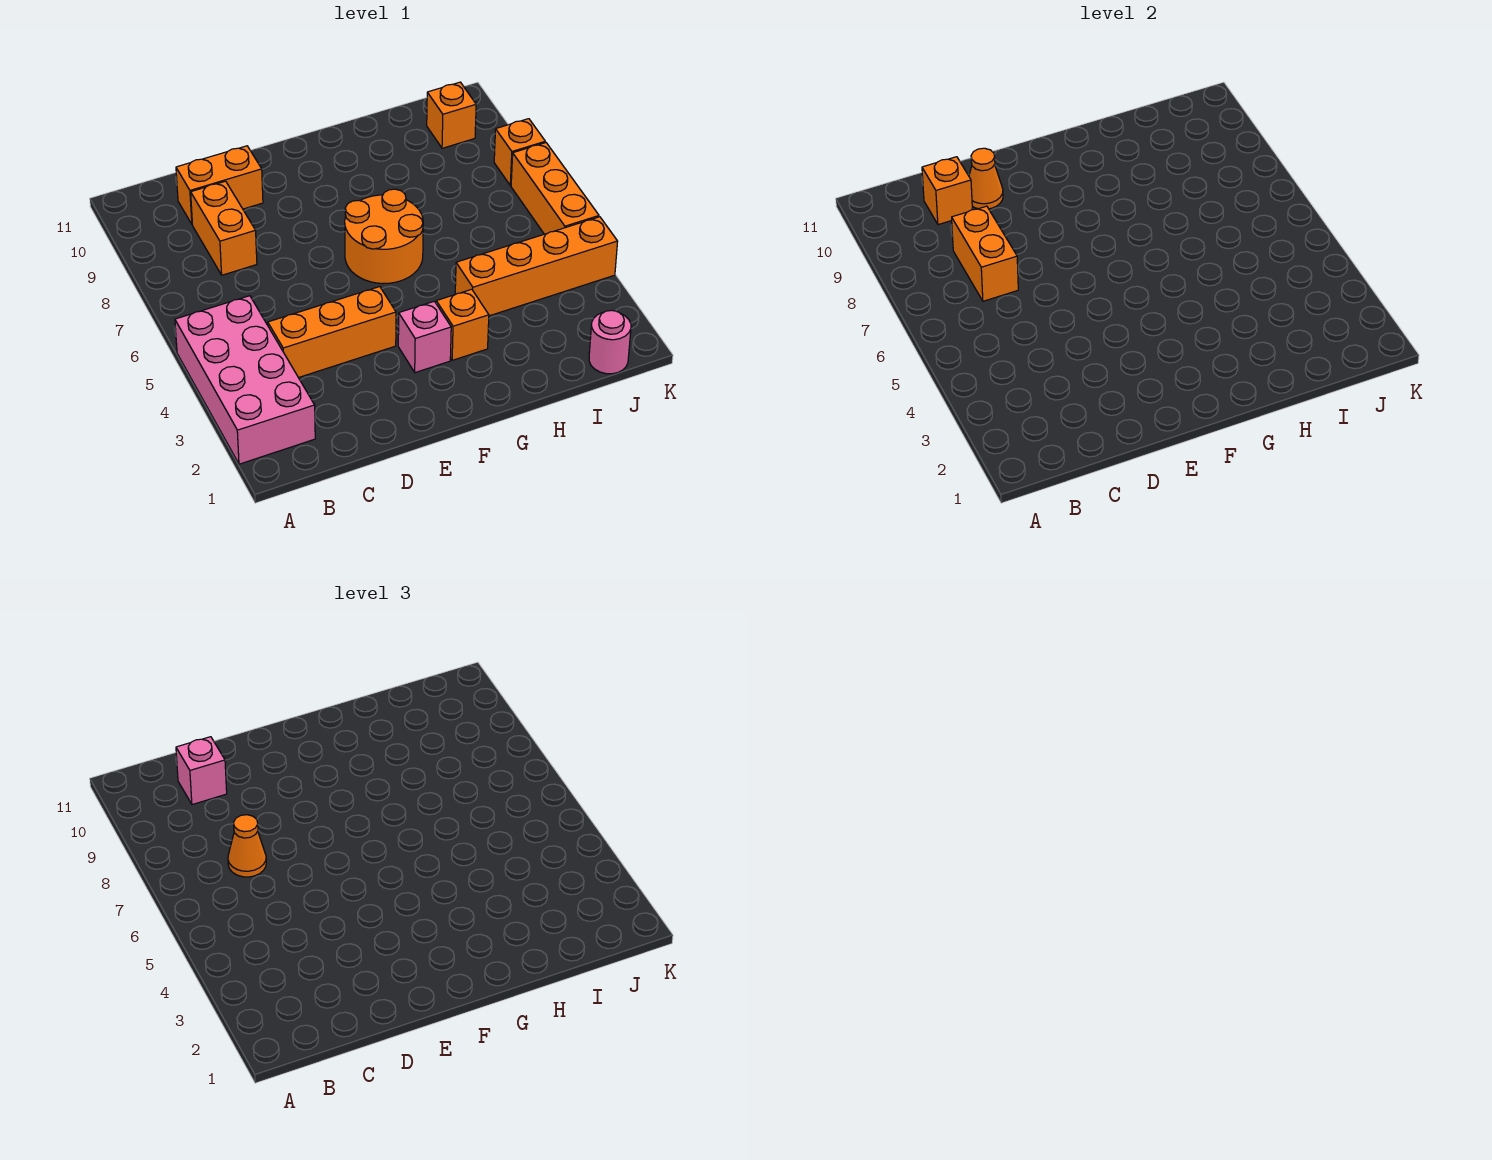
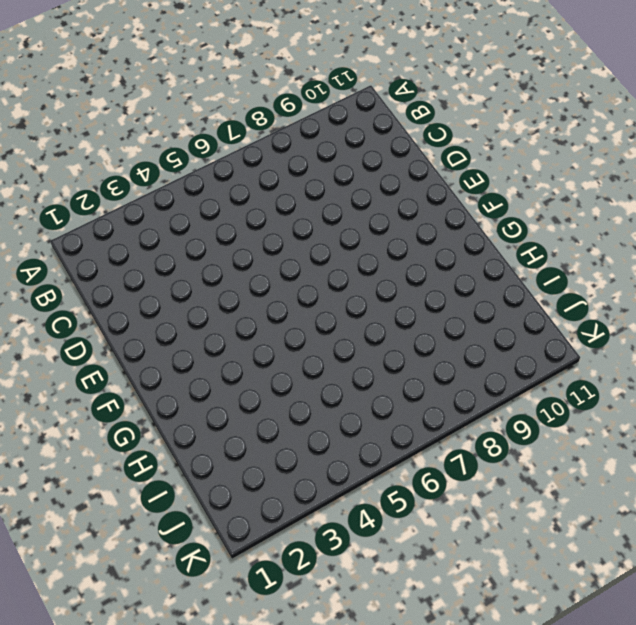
none -> pink 2x4 brick [175,296,315,464]
none -> orange 1x3 brick [268,287,396,378]
none -> orange 1x2 brick [191,181,257,275]

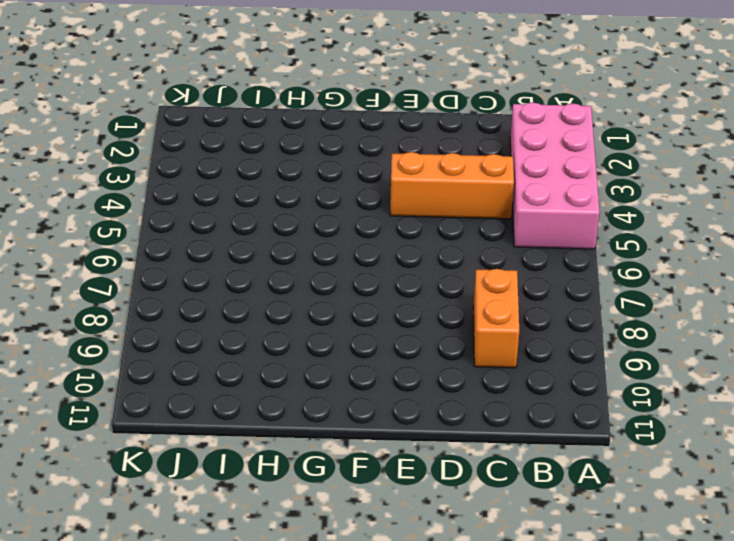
none -> orange 1x2 brick [176,146,263,224]
none -> pink 1x1 brick [398,301,451,373]
none -> orange 2x2 round brick [345,189,423,284]

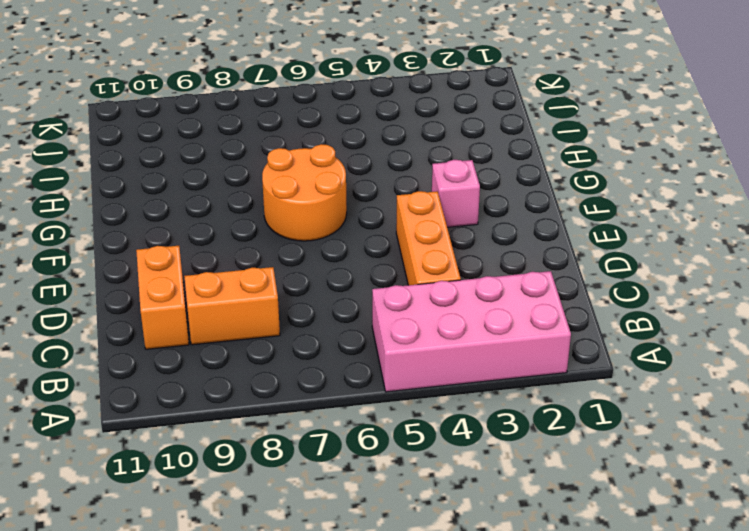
none -> orange 1x1 brick [436,289,489,360]
none -> orange 1x4 brick [455,217,618,316]
none -> pink 1x1 round brick [589,310,631,374]

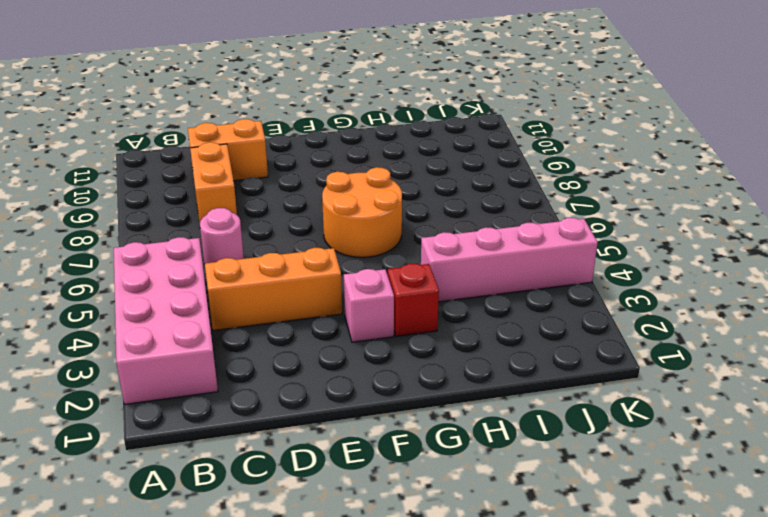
pink 1x1 round brick [200,208,244,264] -> pink 1x1 round brick moved to [589,310,631,374]
red 1x1 brick [388,264,439,336] -> orange 1x1 brick [436,289,489,360]
pink 1x4 brick [421,218,598,302] -> orange 1x4 brick [455,217,618,316]
none -> orange 1x1 brick [427,82,476,148]
none -> orange 1x3 brick [511,143,599,234]
none -> orange 1x1 brick [494,119,545,186]

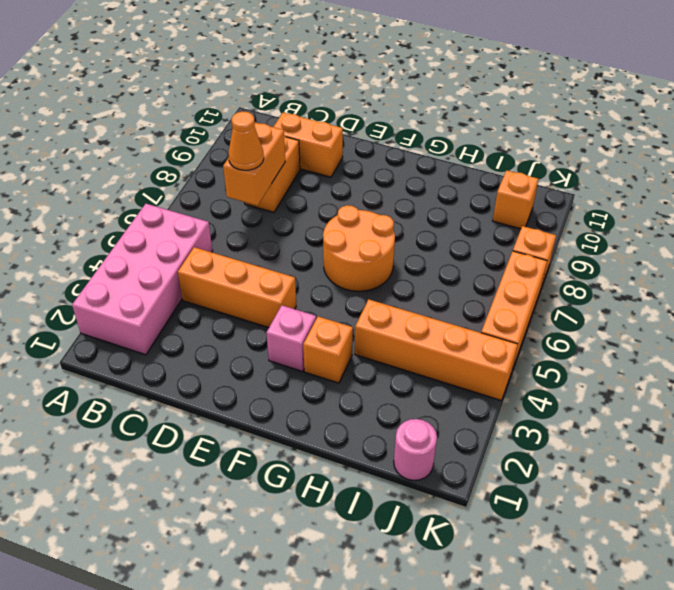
none -> orange 1x1 brick [922,157,972,225]
none -> orange 1x1 cone [969,148,1003,209]
none -> pink 1x1 brick [176,737,227,805]

